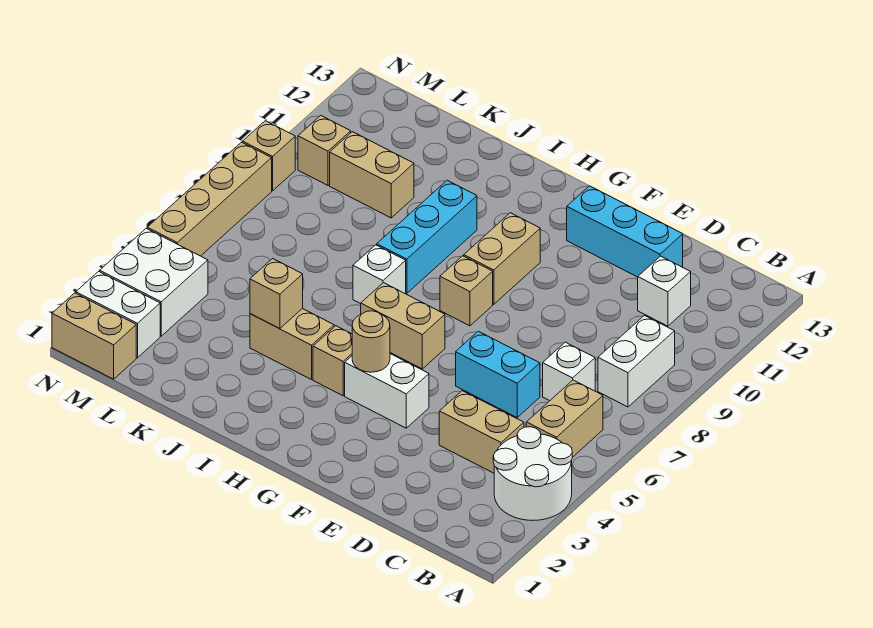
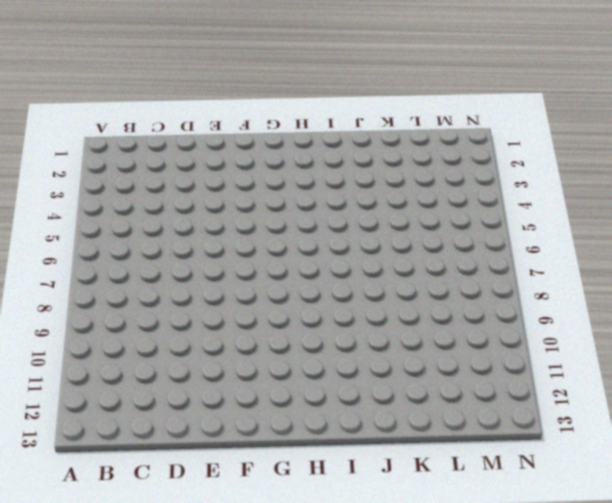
none -> white 2x2 round brick [493,427,572,521]
none -> tan 1x2 brick [526,380,603,457]
none -> white 1x2 brick [598,316,675,407]

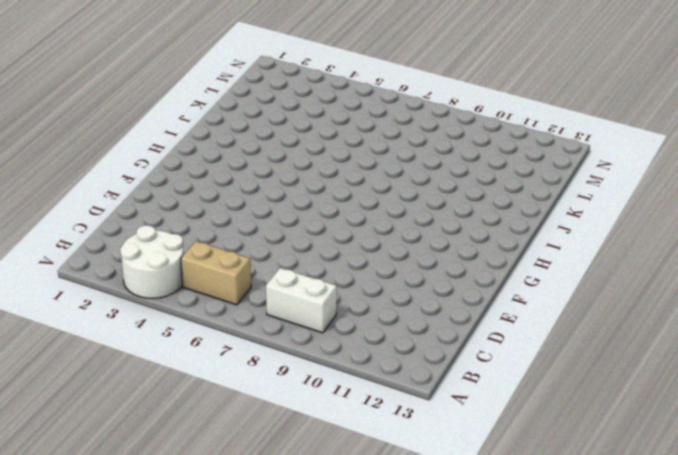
none -> tan 1x2 brick [439,391,524,473]
none -> white 1x1 brick [543,342,595,401]
none -> white 1x1 brick [638,256,691,326]

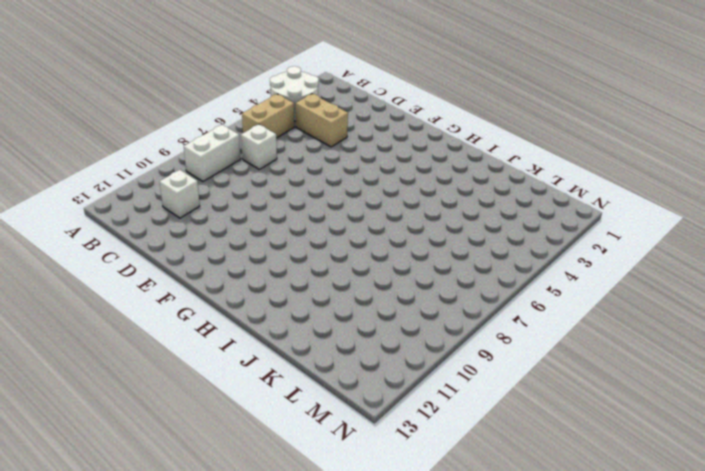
none -> cyan 1x2 brick [456,331,540,417]
none -> cyan 1x3 brick [567,186,683,277]
none -> white 1x2 brick [345,354,429,428]

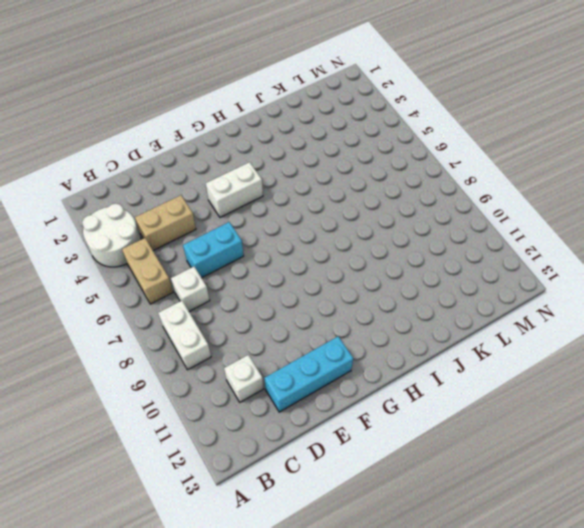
none -> tan 1x2 brick [361,283,445,369]
none -> tan 1x1 brick [440,256,493,326]
none -> tan 1x2 brick [464,213,540,304]

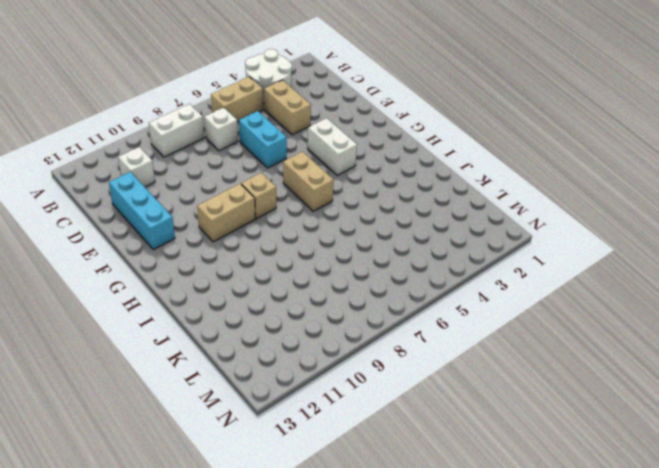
none -> tan 1x1 brick [313,326,352,396]
none -> tan 1x2 brick [250,309,334,380]
none -> white 1x1 brick [353,245,406,304]

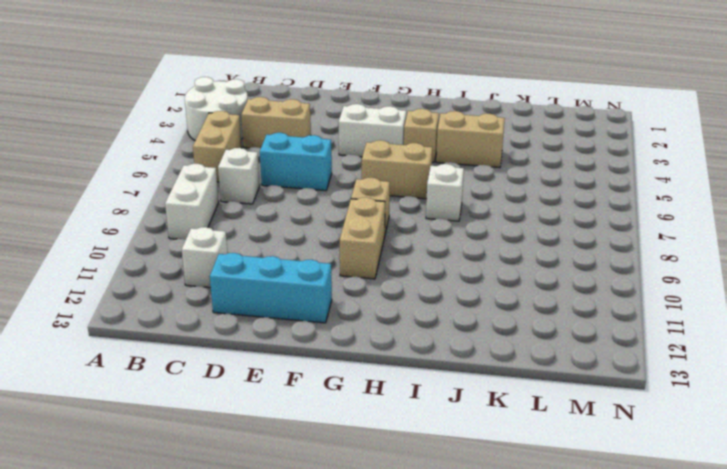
none -> cyan 1x3 brick [377,180,477,293]
none -> tan 1x2 brick [330,132,414,218]
none -> tan 1x2 brick [52,293,136,379]

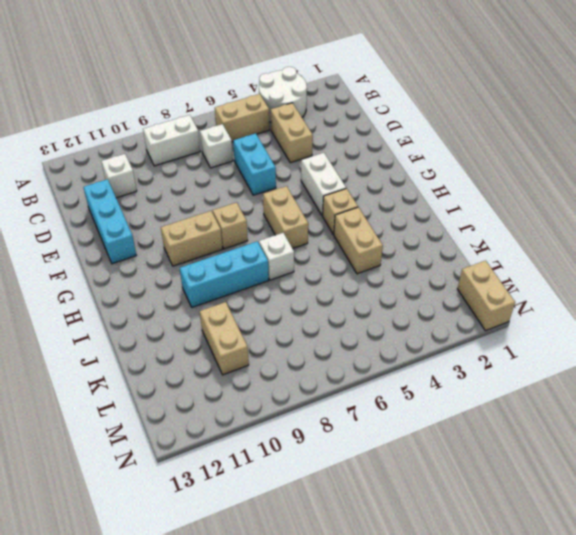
none -> white 1x2 brick [76,271,160,358]
none -> white 2x2 brick [100,228,208,336]
none -> tan 1x1 brick [298,115,351,185]

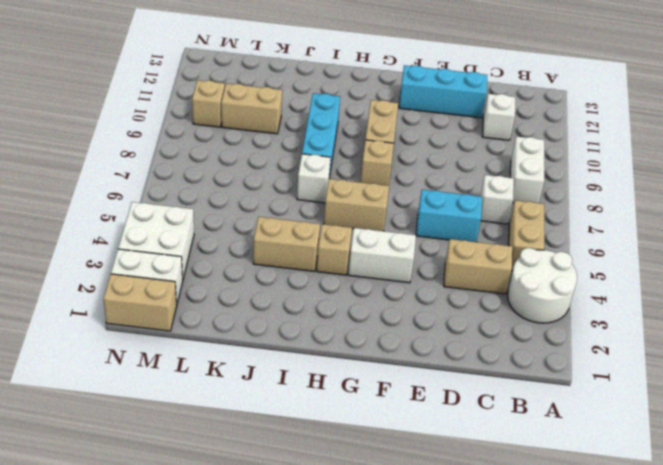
none -> tan 1x4 brick [147,142,272,256]
none -> tan 1x1 brick [243,121,295,191]
none -> tan 1x1 round brick [352,311,390,372]

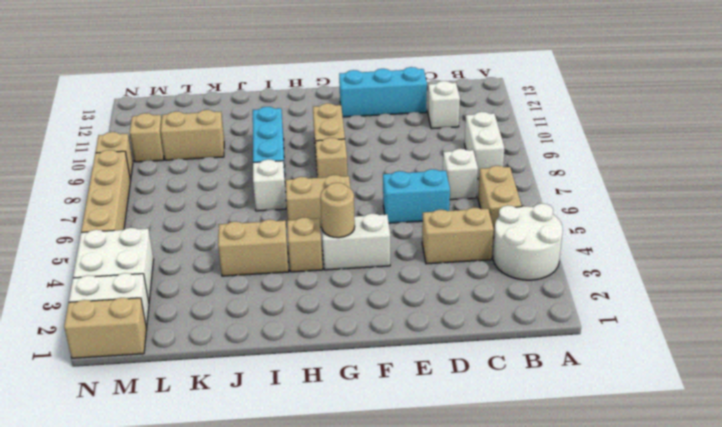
none -> tan 1x1 brick [250,259,303,329]

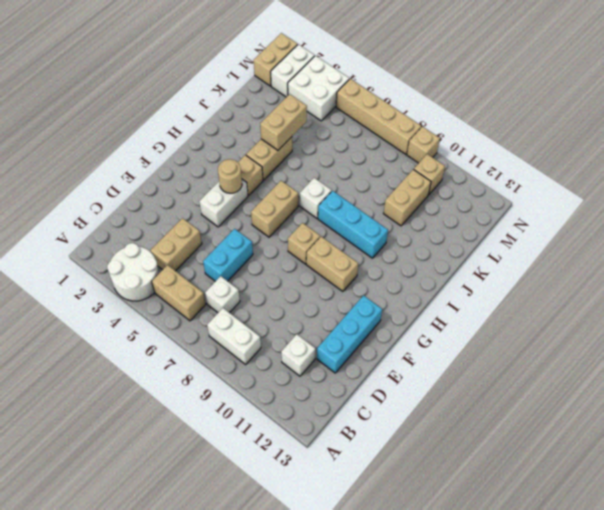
tan 1x2 brick [260,94,307,150] -> tan 1x1 brick [250,259,303,329]

